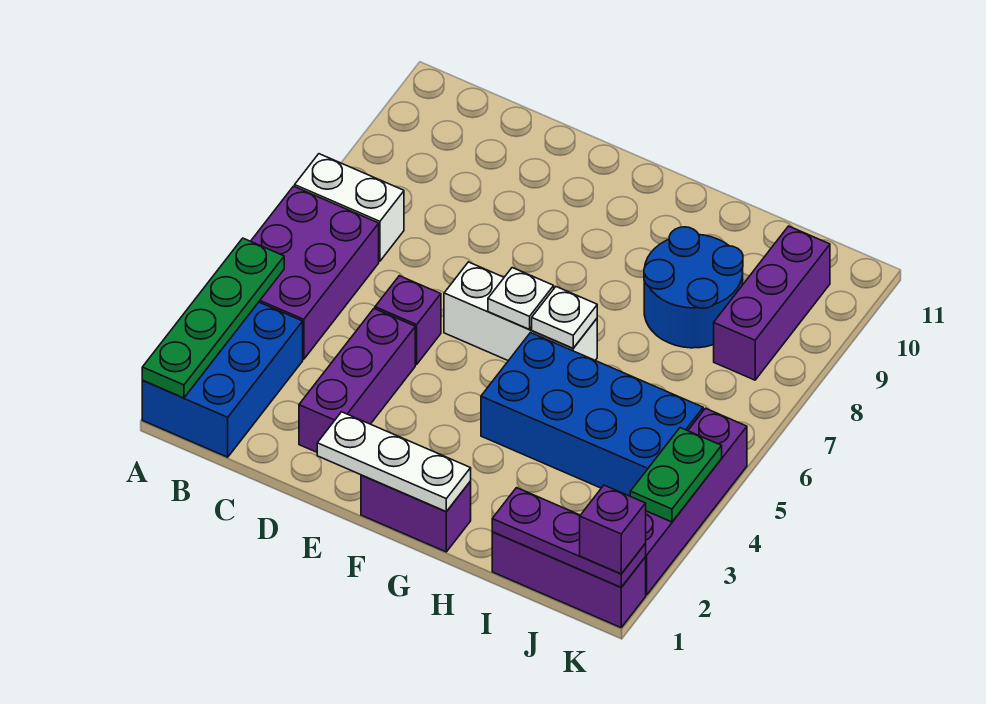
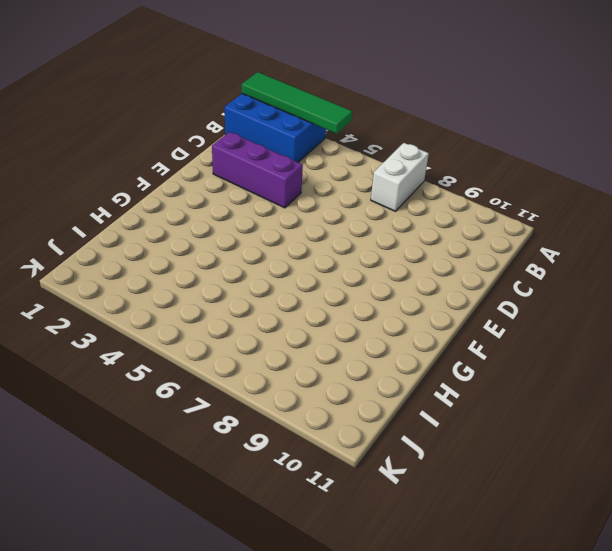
green 1x4 tile [242,72,353,134] -> green 1x4 plate [142,238,284,398]
none -> purple 2x3 brick [251,186,379,359]
none -> purple 1x1 brick [375,276,441,364]
none -> white 1x3 brick [444,262,597,361]

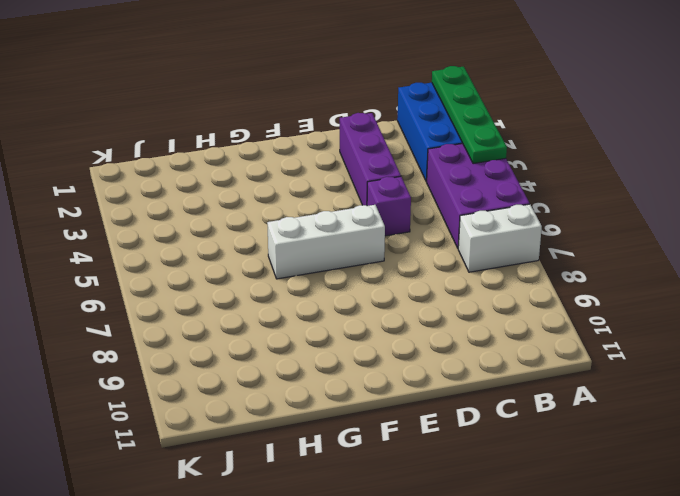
none -> purple 1x2 brick [361,475,471,552]
none -> blue 2x4 brick [481,333,703,496]
none -> blue 2x2 round brick [644,227,743,348]

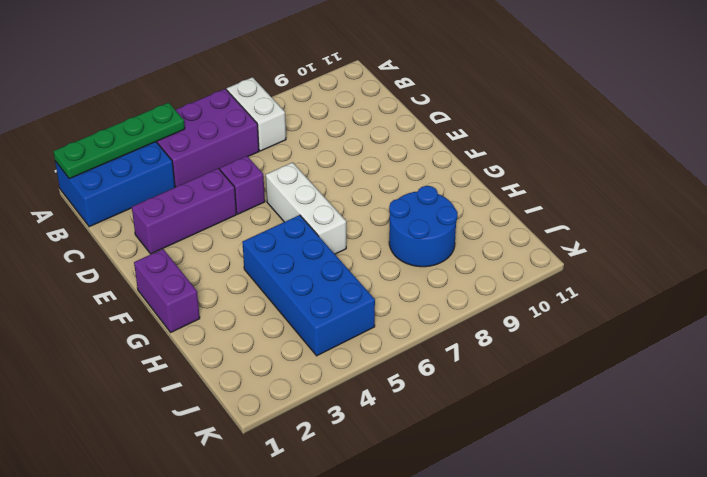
none -> purple 1x3 brick [492,532,646,628]
none -> purple 1x3 brick [714,226,830,380]
none -> purple 1x4 brick [645,408,747,595]

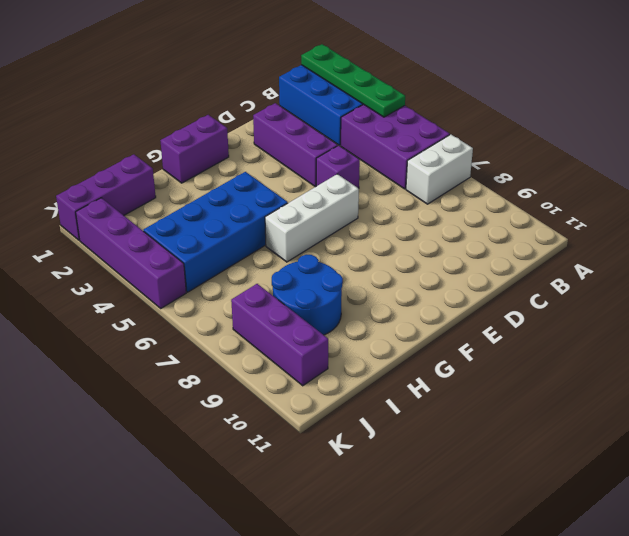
none -> white 1x3 plate [317,412,471,512]
none -> white 1x1 plate [488,268,554,329]
none -> white 1x1 plate [532,287,597,348]

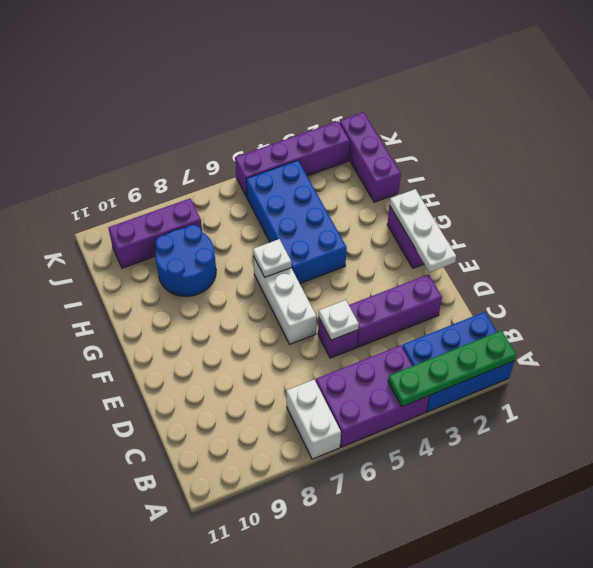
white 1x1 plate [319,300,359,340] -> white 1x1 plate moved to [488,268,554,329]
none -> purple 1x3 plate [492,488,646,587]
none -> green 1x2 plate [630,428,722,522]
none -> purple 1x1 brick [580,485,646,574]

